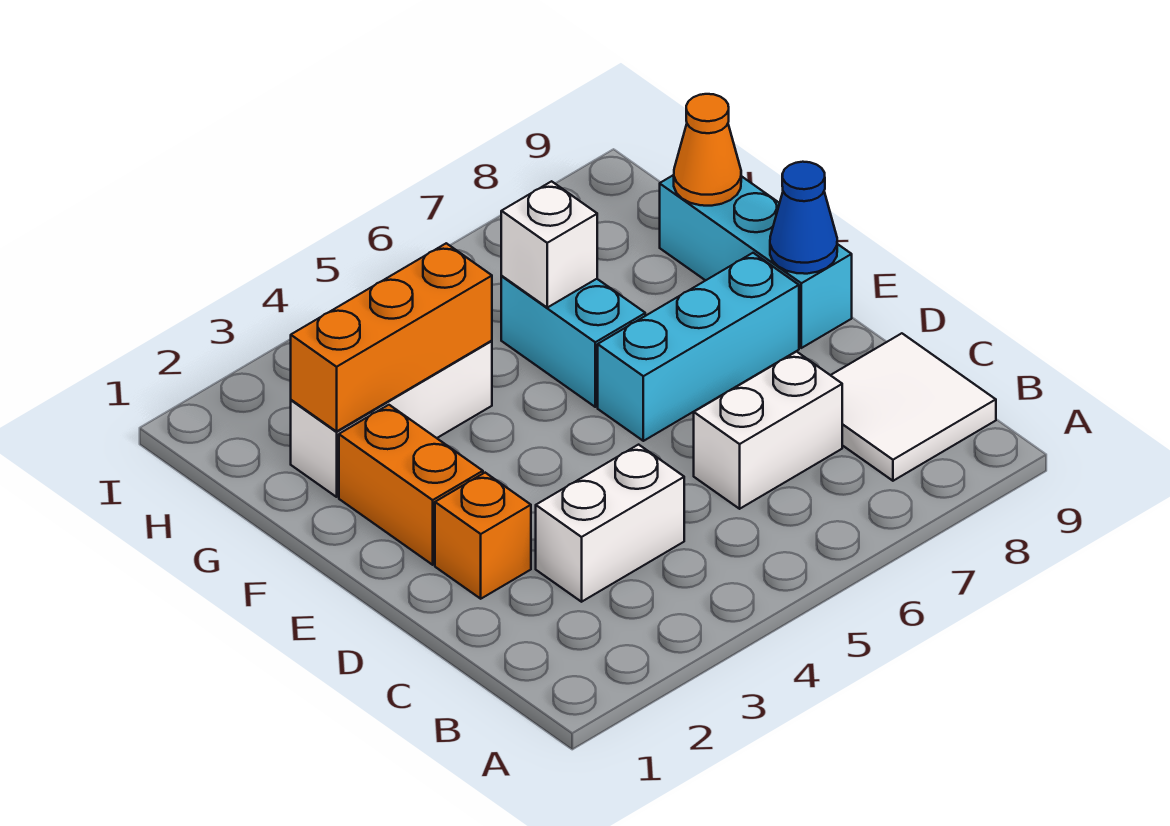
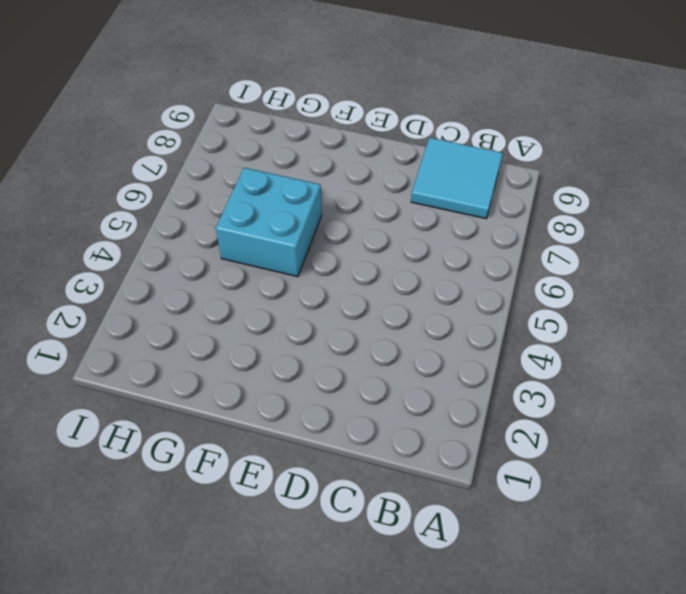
cyan 2x2 tile [411,138,503,219] -> white 2x2 tile [831,333,996,481]
cyan 2x2 brick [216,168,322,277] -> cyan 1x2 brick [501,276,645,407]
none -> white 1x2 brick [536,445,684,602]
none -> white 1x2 brick [694,352,842,509]
none -> orange 1x1 brick [435,473,531,599]

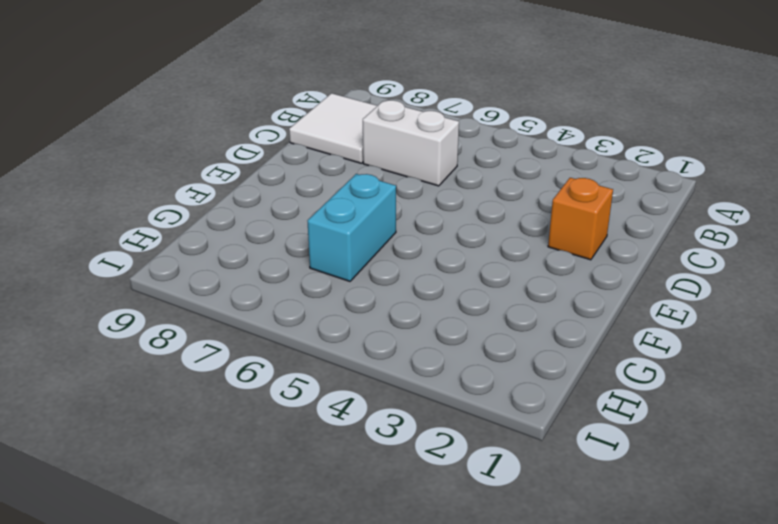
none -> white 1x2 brick [536,445,684,602]
none -> orange 1x2 brick [339,405,483,565]
none -> cyan 1x3 brick [598,253,799,441]

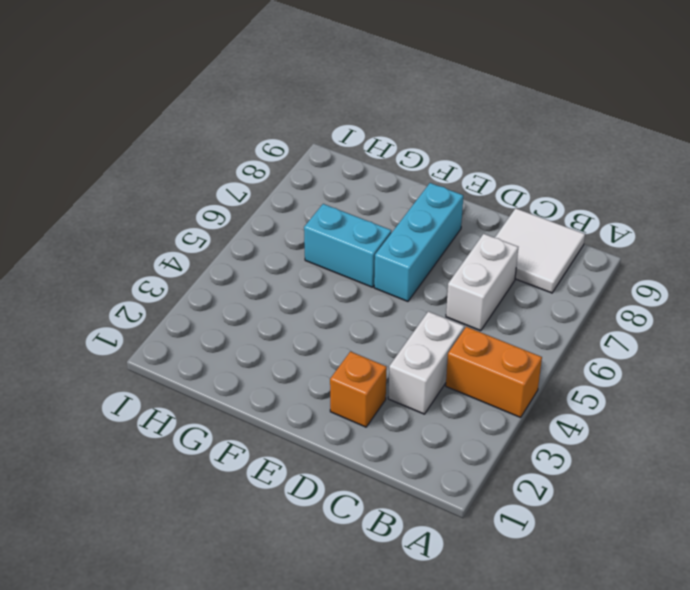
orange 1x2 brick [446,327,542,417] -> orange 1x2 brick moved to [339,405,483,565]
none -> cyan 1x3 brick [660,175,852,348]
none -> white 1x3 brick [291,341,492,497]
none -> blue 1x1 cone [770,162,837,274]

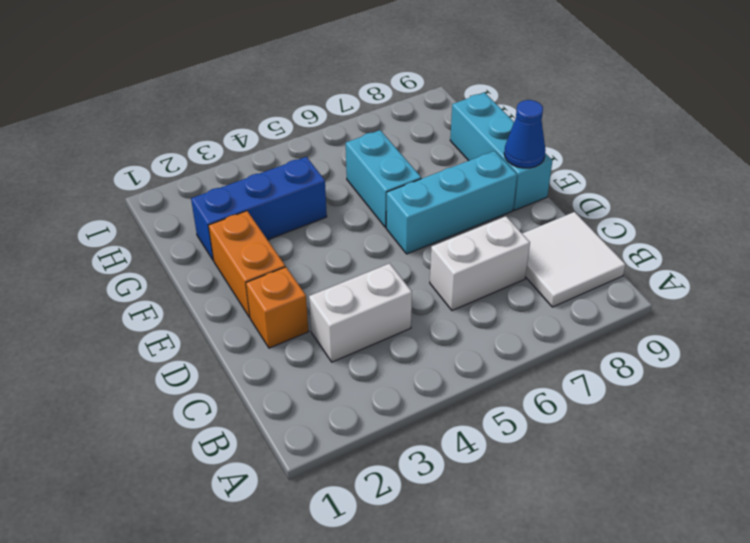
blue 1x3 brick [191,157,327,260] -> white 1x3 brick [291,341,492,497]
none -> orange 1x3 brick [291,243,492,431]
none -> white 1x1 brick [501,181,597,307]
none -> orange 1x1 cone [674,94,741,206]

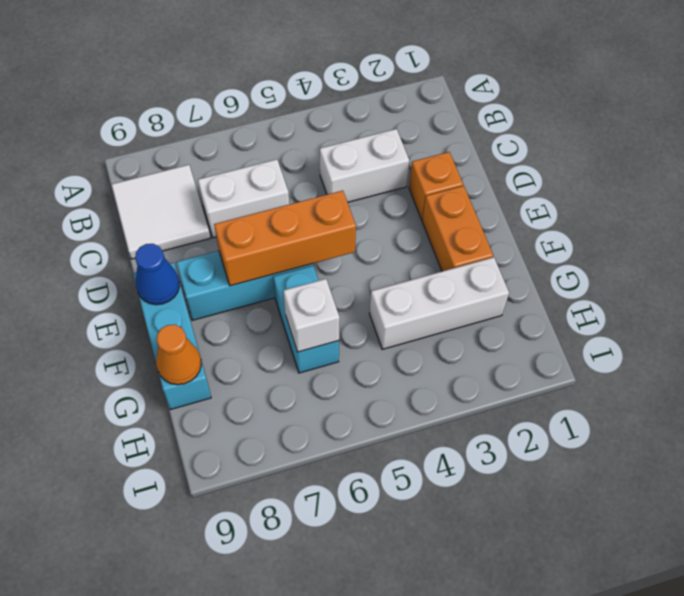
orange 1x3 brick [214,191,356,286] -> orange 1x3 brick moved to [291,243,492,431]

